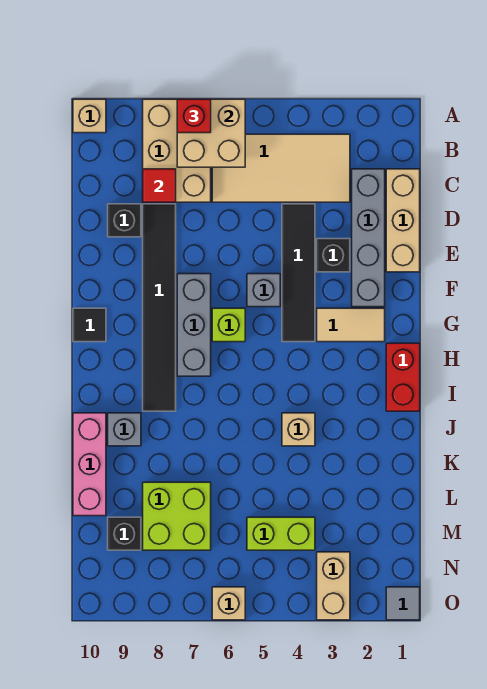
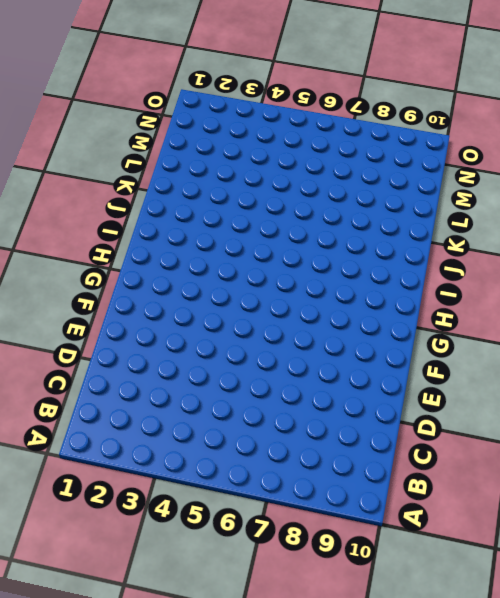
none -> tan 2x3 brick [143,99,211,202]
none -> tan 1x1 brick [73,99,106,133]
none -> tan 2x4 tile [212,134,350,202]

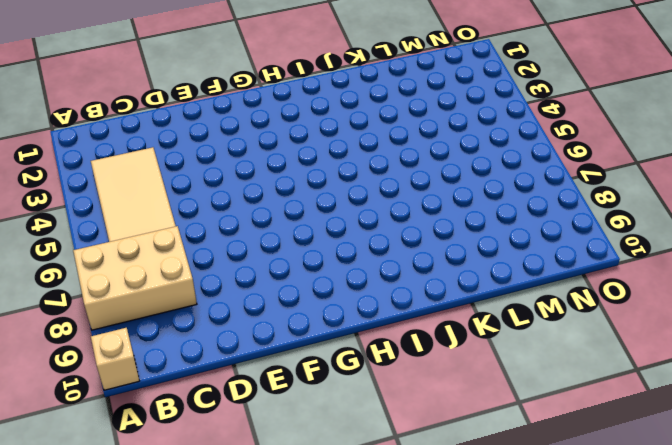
none -> tan 1x3 brick [386,169,420,272]
none -> grey 1x4 brick [352,169,385,307]
none -> black 1x4 tile [282,204,315,342]

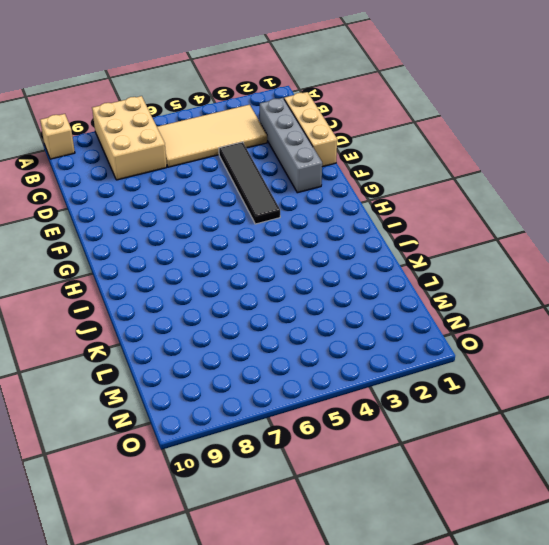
none -> black 1x6 tile [143,204,176,411]
none -> black 1x1 brick [108,204,141,237]
none -> black 1x1 brick [317,239,350,272]

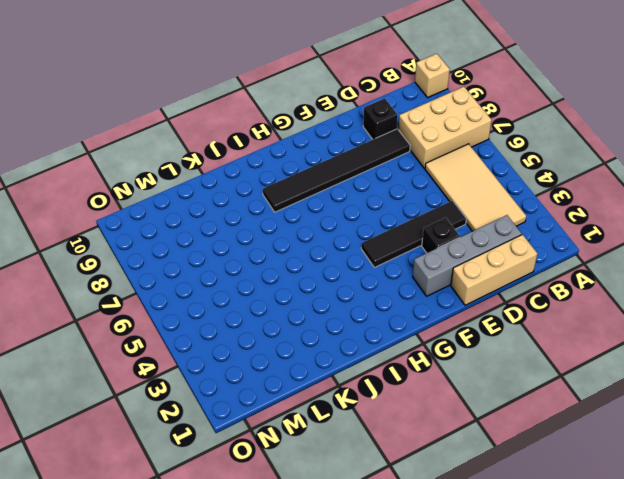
none -> grey 1x1 brick [247,274,280,307]
none -> grey 1x3 brick [177,274,211,376]
none -> tan 1x2 tile [317,308,385,342]

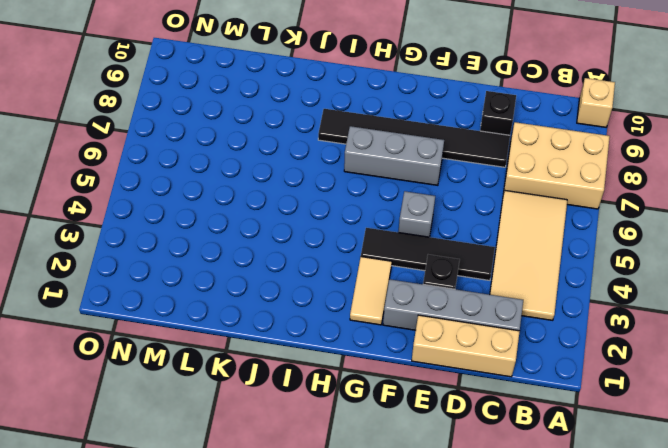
none -> lime 1x1 brick [212,308,245,342]
none -> black 1x1 tile [73,308,106,342]
none -> red 1x2 brick [386,343,420,411]

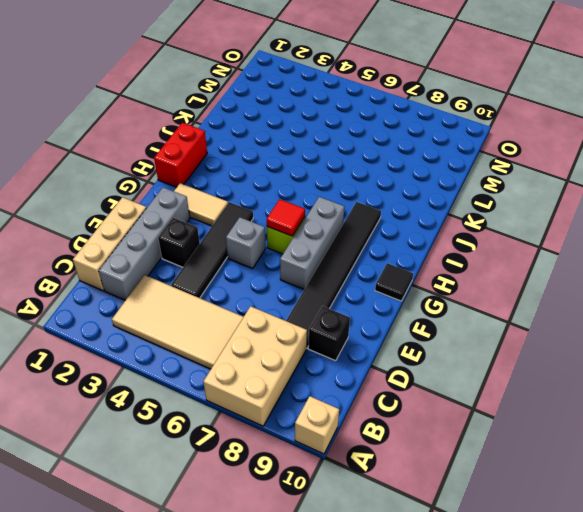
red 1x1 tile [267,199,305,236] -> red 1x1 tile moved to [143,169,176,202]
none -> tan 1x1 brick [282,413,315,446]
none -> grey 1x1 brick [108,413,141,446]
none -> pink 1x3 brick [73,413,106,516]

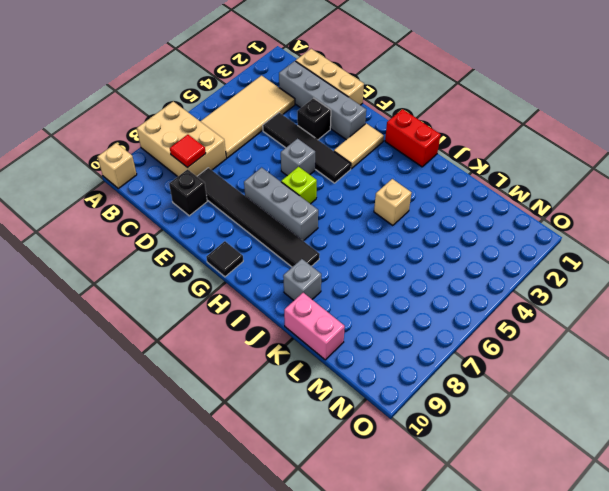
pink 1x2 brick [284,293,345,360] -> pink 1x3 brick [73,413,106,516]
none -> lime 2x2 brick [143,482,211,550]
none -> lime 1x2 brick [247,517,315,550]
none -> black 1x1 brick [108,517,141,550]

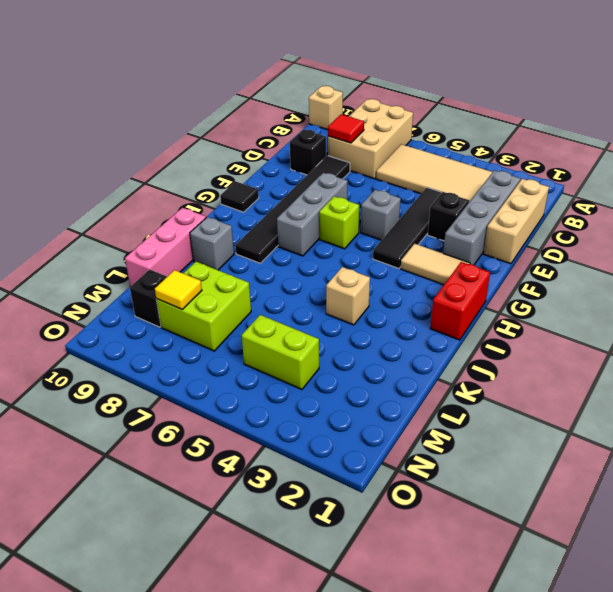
yellow 1x1 tile [155,270,202,309] -> none
none -> tan 1x2 brick [317,552,350,620]
none -> grey 1x1 tile [386,587,420,620]
none -> tan 1x1 brick [212,587,245,620]

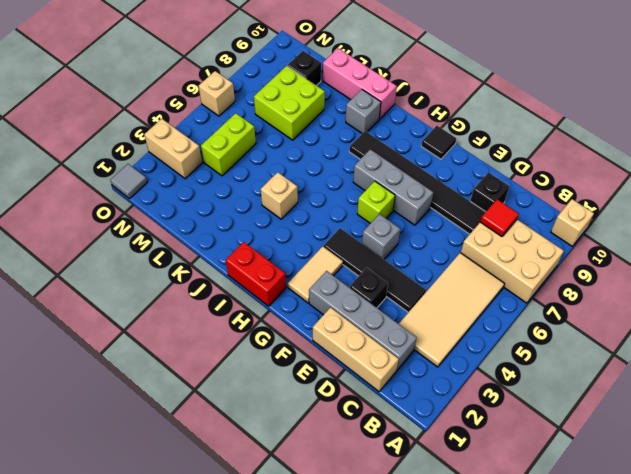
none -> tan 2x2 brick [177,99,245,167]
none -> red 1x1 brick [177,99,211,133]

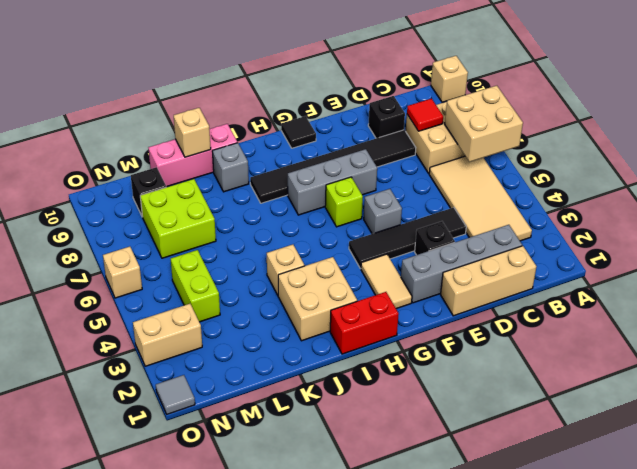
tan 2x2 brick [278,257,357,341] -> none
tan 1x1 brick [174,108,211,157] -> none
none -> red 1x1 brick [177,99,211,133]

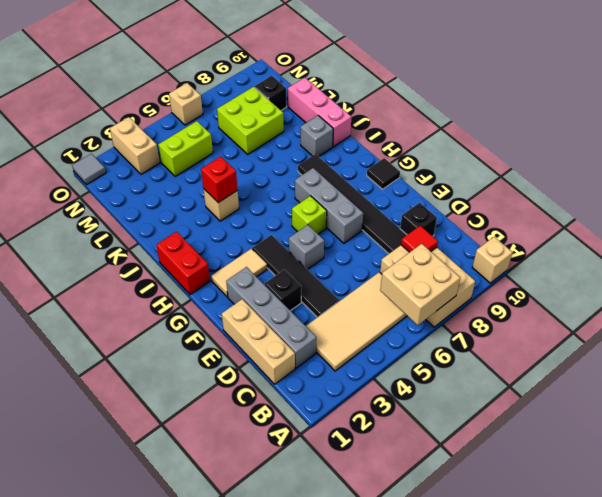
red 1x1 brick [201,156,238,203] -> red 1x1 brick moved to [177,99,211,133]

